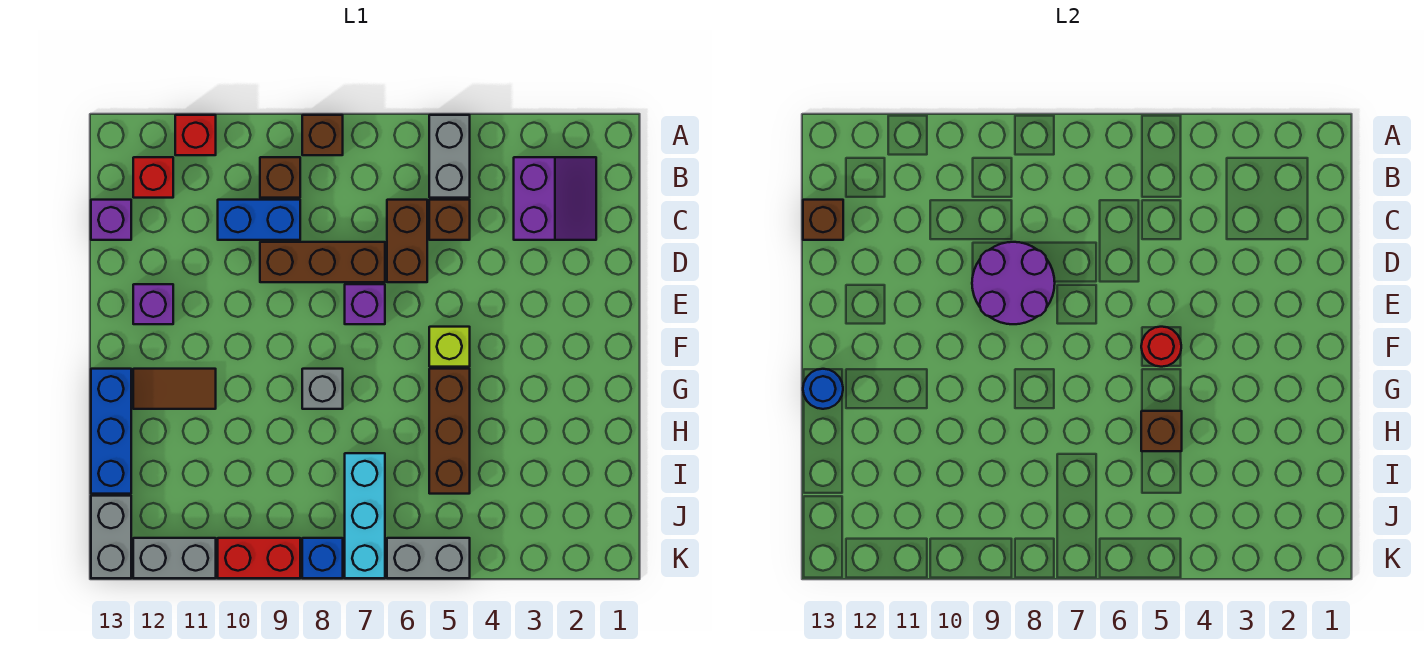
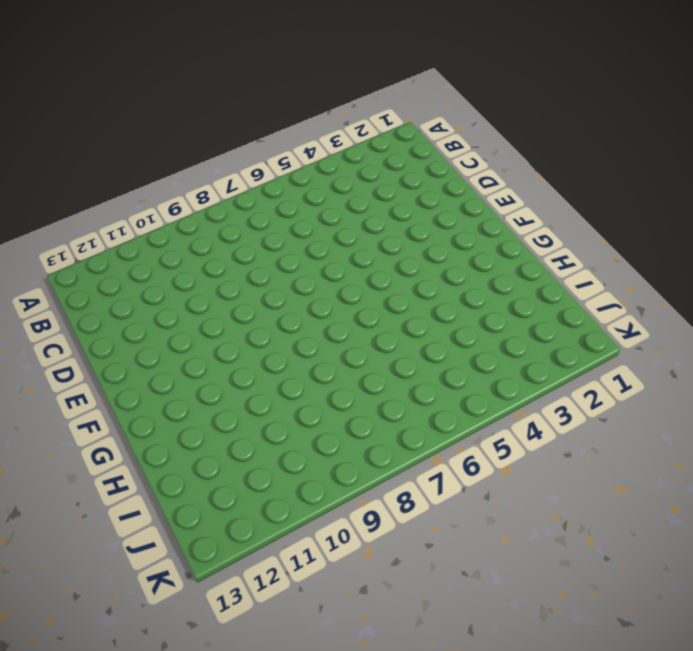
none -> grey 1x2 brick [429,115,470,198]
none -> brown 1x1 brick [302,115,343,155]
none -> red 1x1 brick [175,115,216,155]

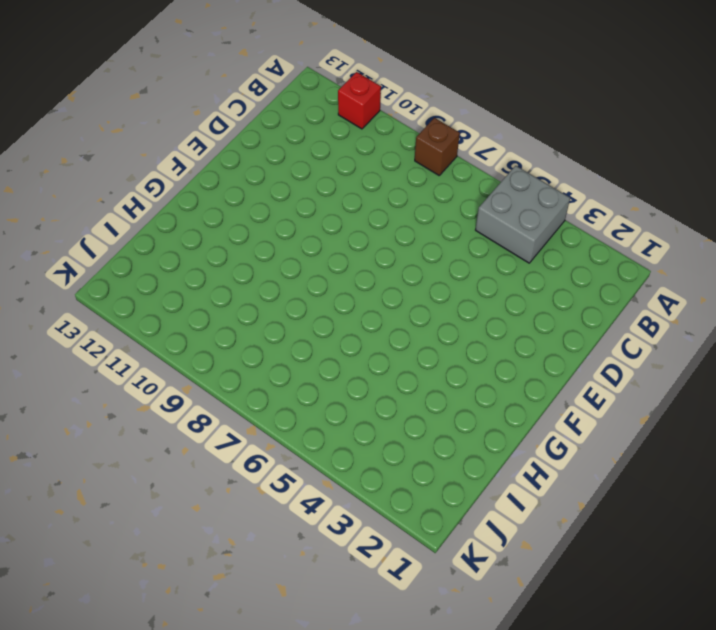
grey 2x2 brick [476,166,570,263] -> grey 1x2 brick [429,115,470,198]
none -> purple 2x2 slope [514,157,596,240]
none -> brown 1x1 brick [260,157,300,198]
none -> red 1x1 brick [133,157,173,198]

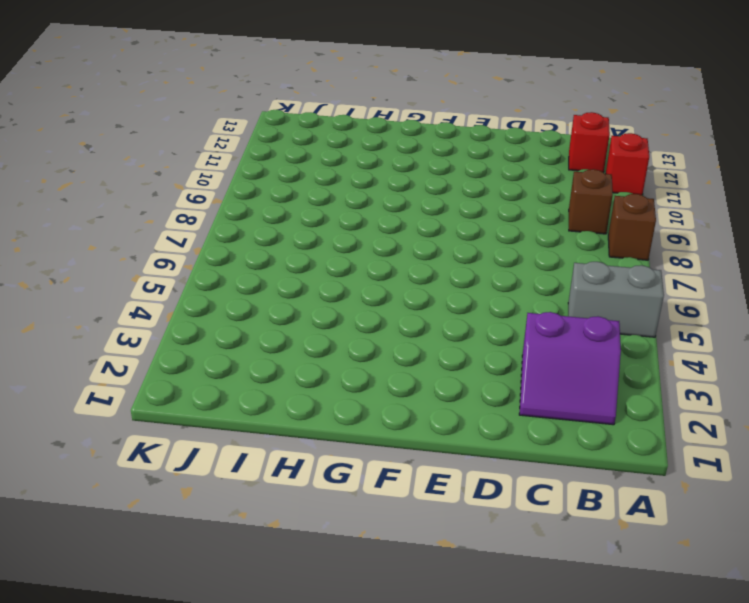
none -> brown 1x1 brick [429,200,470,240]
none -> brown 1x2 brick [387,200,427,282]
none -> blue 1x2 brick [218,200,300,240]

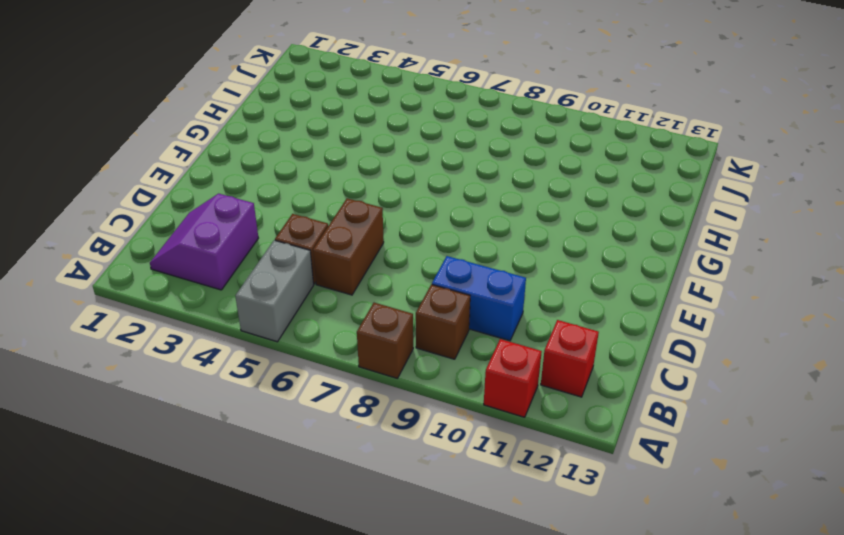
none -> purple 1x1 brick [91,200,131,240]
none -> brown 1x3 brick [260,242,385,282]
none -> purple 1x1 brick [345,284,385,324]

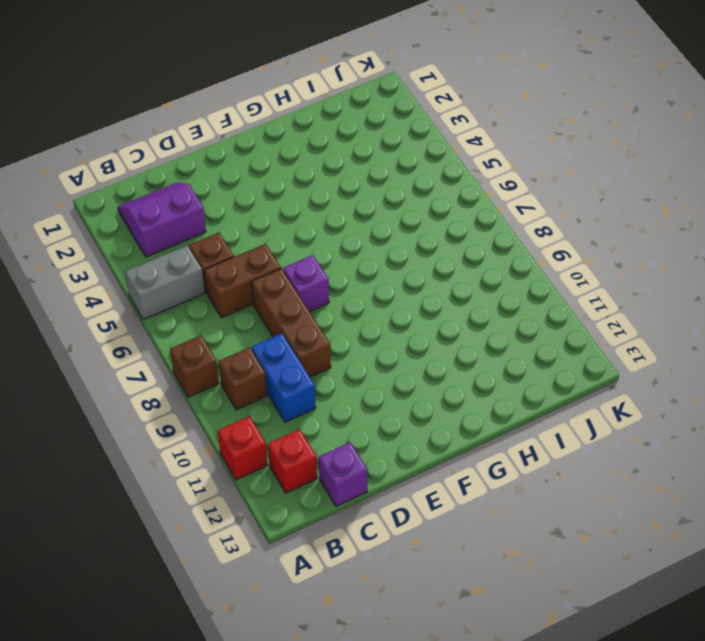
none -> purple 1x1 brick [133,284,173,324]
none -> lime 1x1 brick [429,327,470,367]
none -> brown 1x3 brick [429,369,470,494]

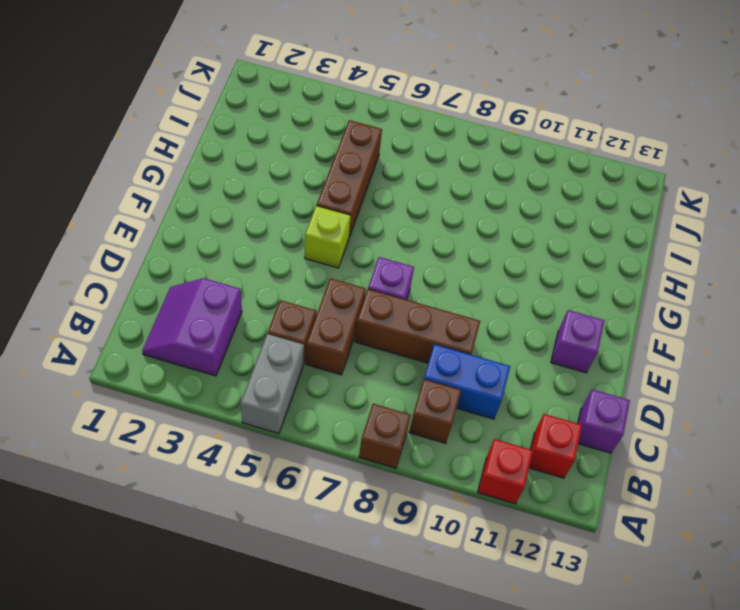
none -> grey 1x1 brick [302,369,343,409]
none -> brown 1x2 tile [133,369,216,409]
none -> blue 1x3 brick [91,369,131,494]

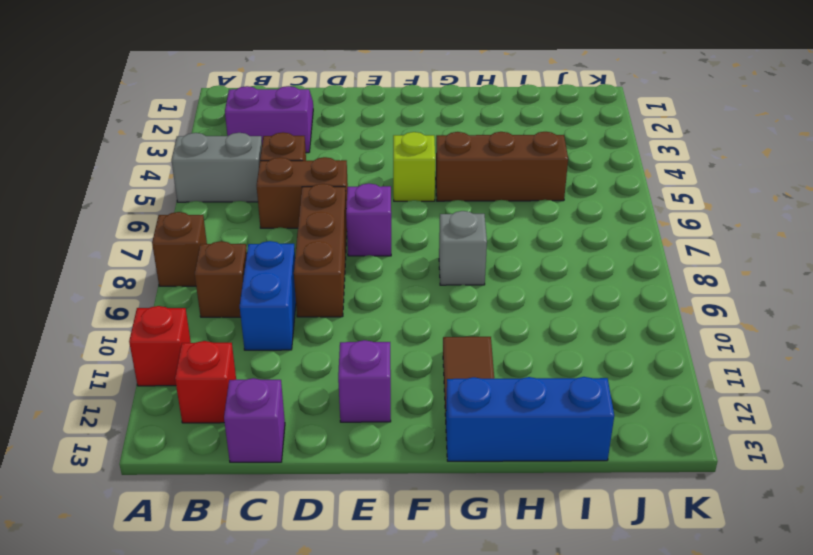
none -> cyan 1x3 brick [345,453,385,578]
none -> grey 1x2 brick [91,496,131,578]
none -> grey 1x2 brick [387,538,470,578]

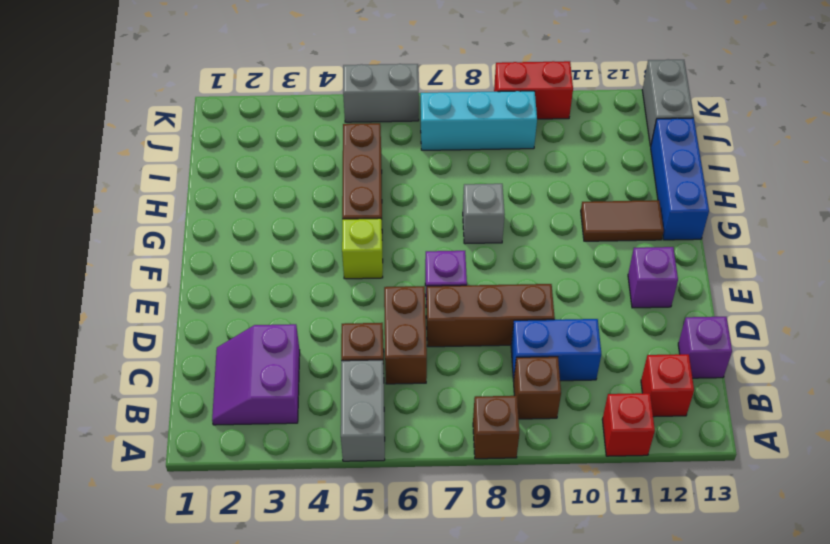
cyan 1x3 brick [421,91,537,150] -> cyan 1x3 brick turned to [345,453,385,578]
none -> blue 1x1 brick [302,538,343,578]
none -> grey 1x2 brick [133,538,216,578]
none -> brown 1x1 brick [803,200,843,240]

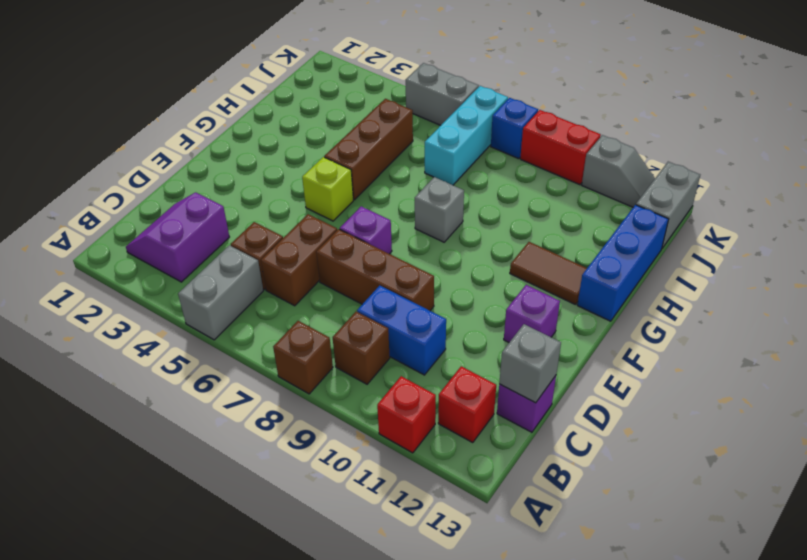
grey 1x1 brick [499,324,561,403] -> brown 1x1 brick [803,200,843,240]
grey 1x2 slope [582,135,655,207] -> grey 1x2 brick [133,538,216,578]
none -> purple 2x2 round brick [972,242,1055,324]
none -> red 1x1 round brick [1141,327,1181,367]
none -> blue 1x1 round brick [803,369,843,409]

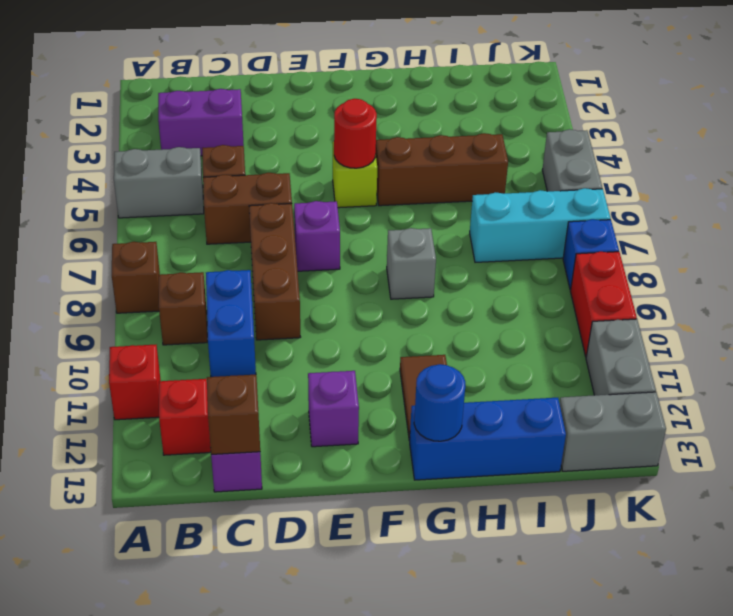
none -> purple 2x2 round brick [972,242,1055,324]
none -> brown 1x1 brick [1141,411,1182,451]

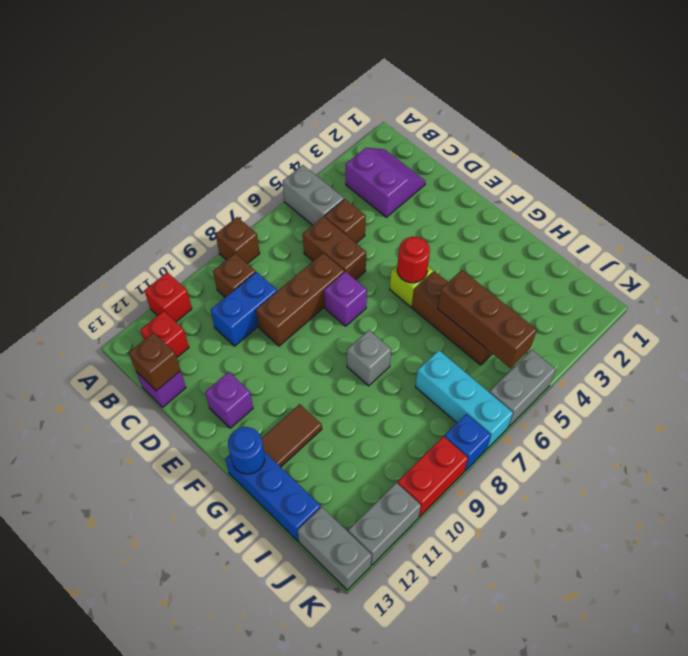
brown 1x3 brick [438,270,537,368] -> brown 1x1 brick [1141,411,1182,451]
none -> purple 2x2 round brick [972,242,1055,324]

